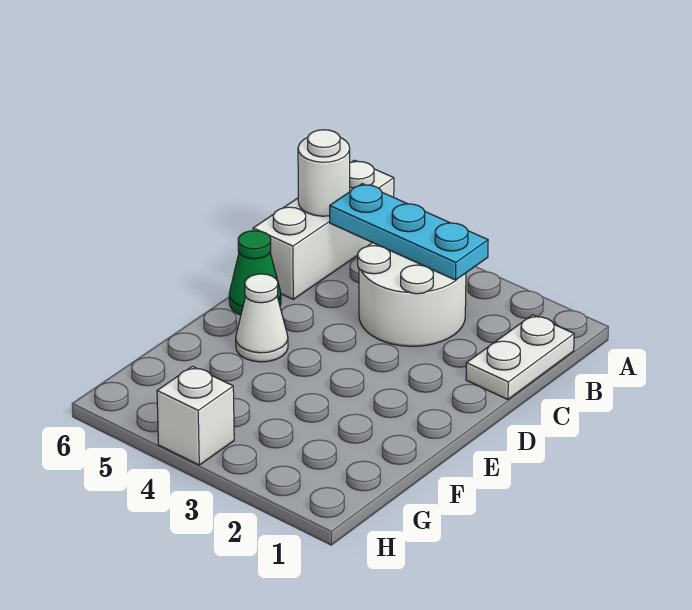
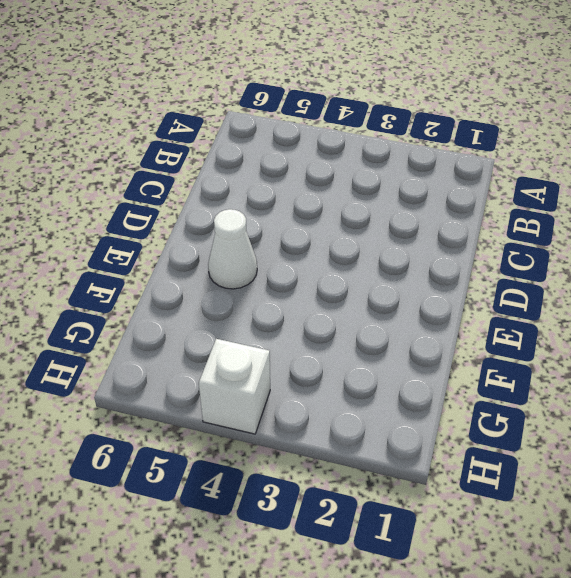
none -> white 1x3 brick [253,160,394,299]
none -> white 1x2 plate [466,315,574,400]

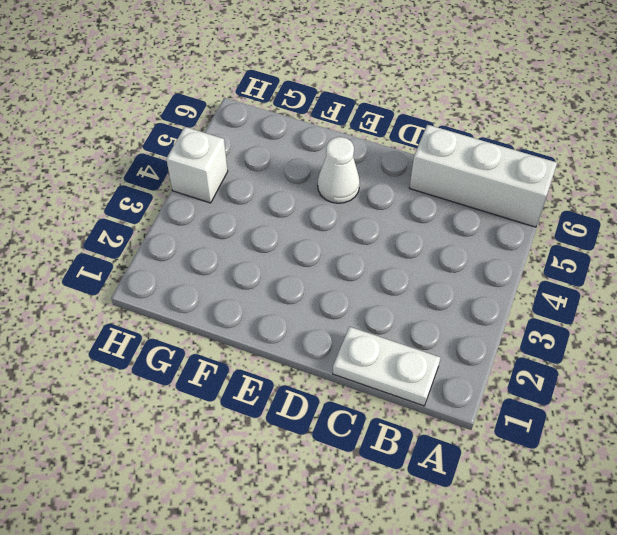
none -> white 2x2 round brick [358,243,466,346]
none -> green 1x1 cone [229,231,281,315]

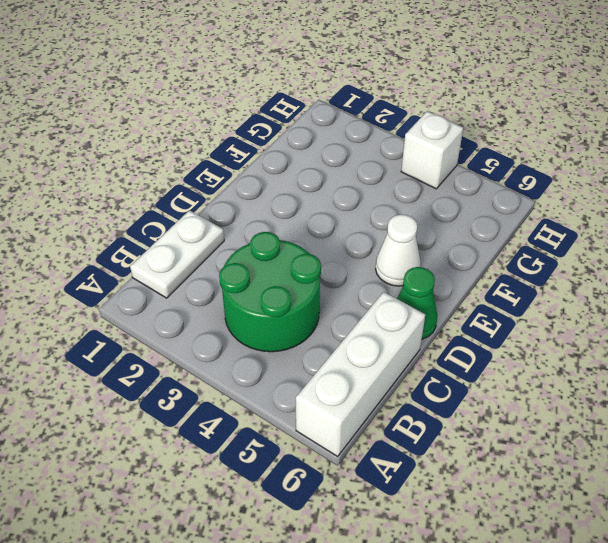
green 2x2 round brick [219,232,321,352] -> white 2x2 round brick [358,243,466,346]
none -> cyan 1x3 plate [330,184,488,280]
none -> white 1x1 round brick [298,130,350,216]

